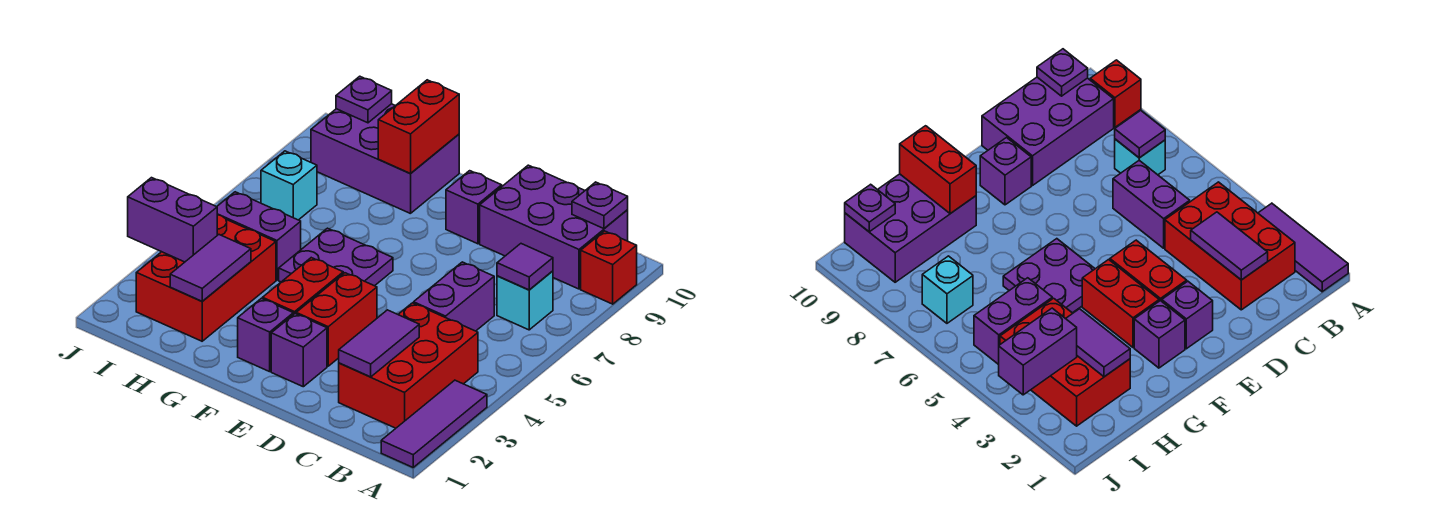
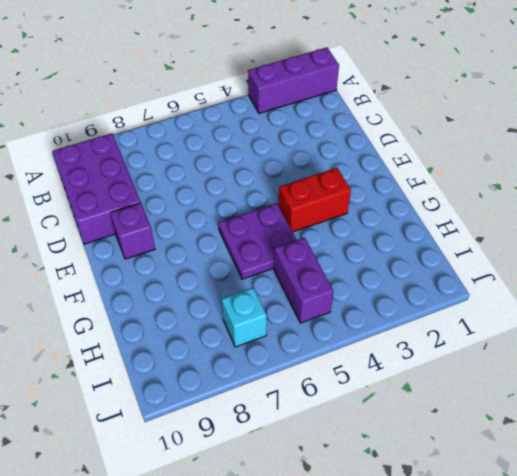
purple 1x3 brick [248,47,339,113] -> purple 1x3 tile [381,380,487,467]
none -> red 1x1 brick [581,231,637,304]
none -> red 2x3 brick [339,303,478,428]
none -> cyan 1x1 brick [497,271,553,330]

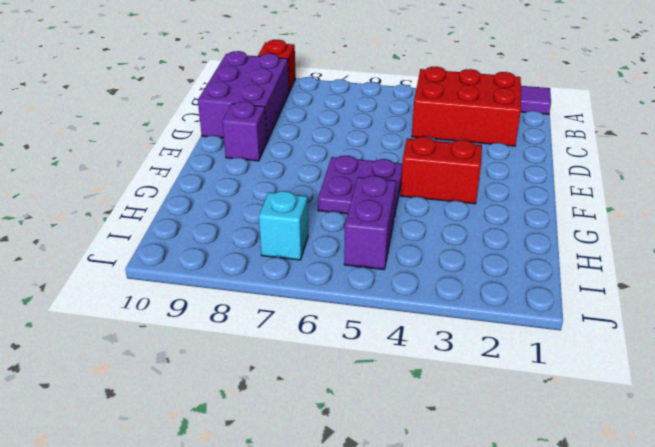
none -> cyan 1x1 brick [497,271,553,330]
none -> purple 1x2 brick [414,262,494,331]
none -> purple 1x1 brick [271,314,327,387]

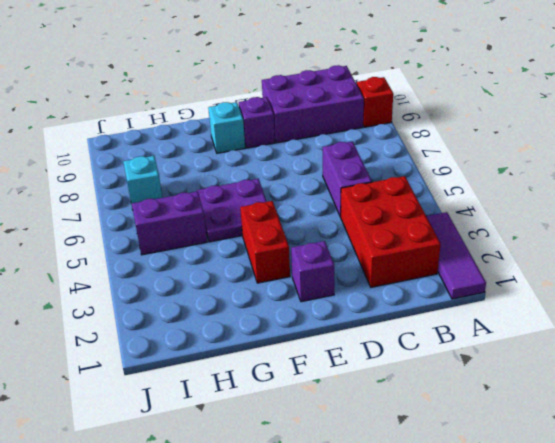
cyan 1x1 brick [208,102,245,153] -> cyan 1x1 brick moved to [497,271,553,330]
none -> red 1x2 brick [296,273,377,366]
none -> purple 1x1 brick [238,298,293,372]
none -> purple 2x3 brick [311,104,459,214]

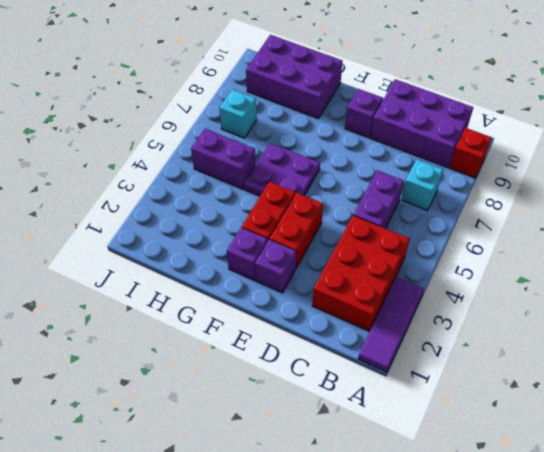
none -> red 2x3 brick [136,215,276,341]
none -> purple 1x1 tile [497,244,553,290]
none -> purple 1x1 plate [572,182,628,229]

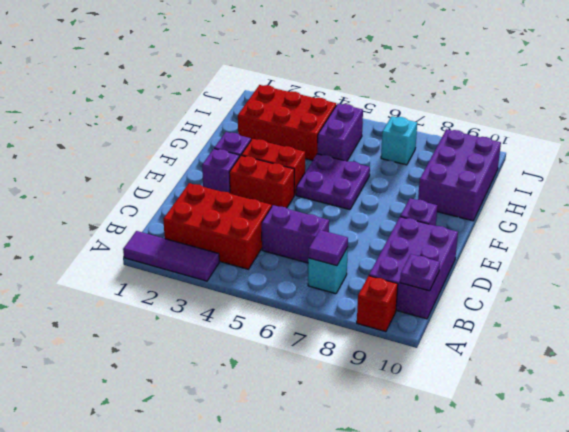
none -> purple 1x2 tile [339,310,419,377]
none -> red 1x2 brick [378,80,459,173]
none -> purple 1x2 tile [170,235,251,301]

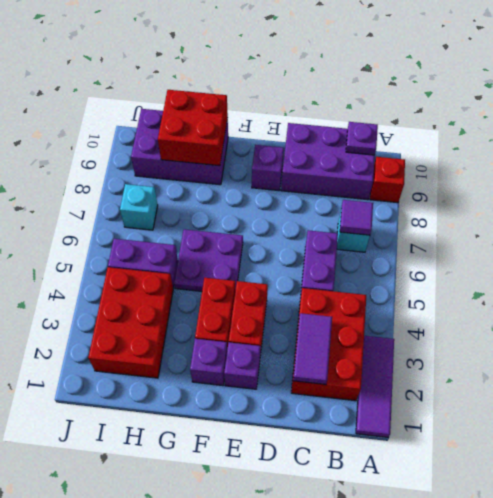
red 2x2 brick [158,90,228,166] -> red 1x2 brick [378,80,459,173]
none -> purple 1x2 tile [170,235,251,301]
none -> purple 1x2 brick [128,178,217,262]
none -> purple 1x1 plate [336,76,392,123]

